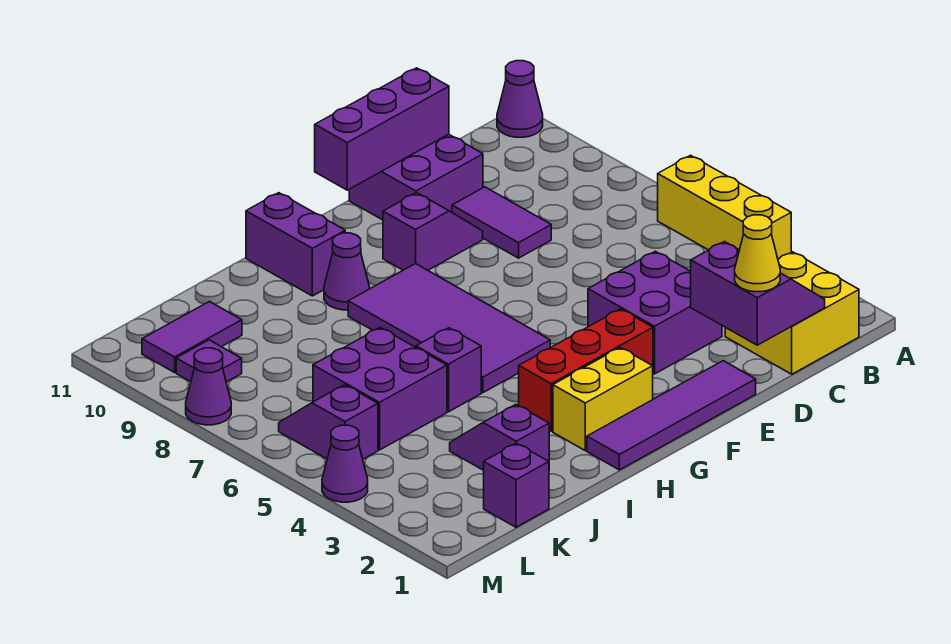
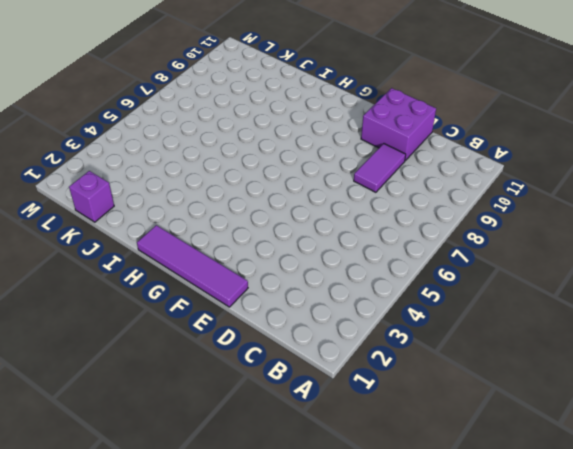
none -> yellow 1x3 brick [658,155,791,259]
none -> purple 1x1 cone [497,61,543,137]
none -> yellow 2x2 brick [725,252,859,374]

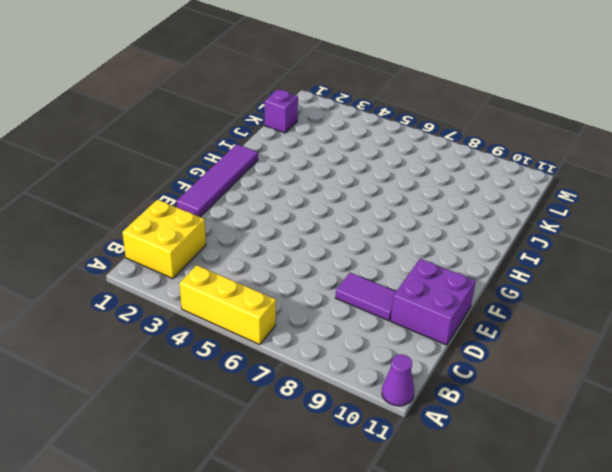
none -> purple 2x2 brick [588,251,722,374]
none -> purple 1x2 slope [383,193,483,270]
none -> red 1x3 brick [519,309,653,431]

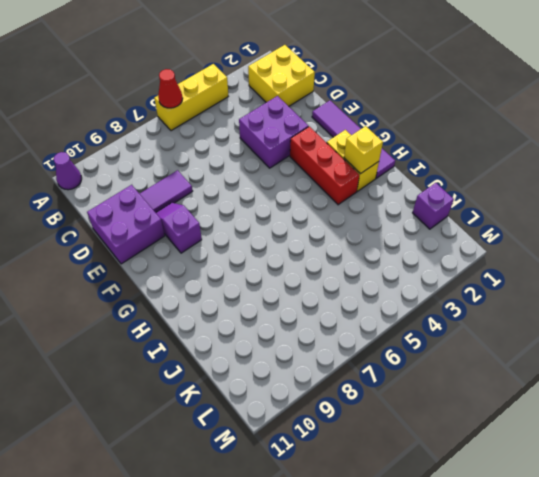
red 1x1 cone [158,69,183,108] -> none
yellow 1x1 brick [344,126,383,174] -> none
none -> purple 2x4 tile [348,264,550,393]
none -> purple 1x1 cone [324,233,370,310]
none -> purple 1x2 brick [246,193,345,296]

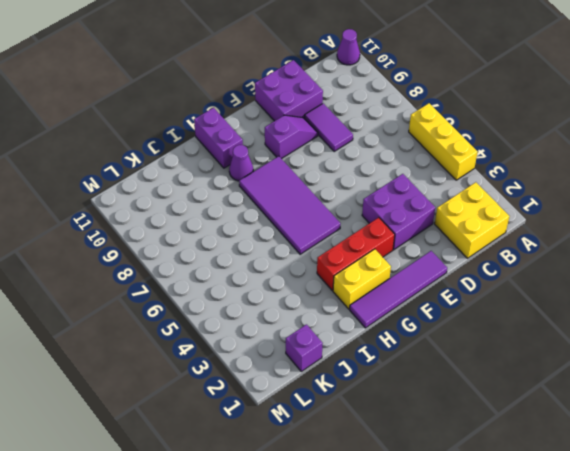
none -> purple 1x1 brick [416,328,481,412]
none -> purple 1x2 slope [450,404,549,470]
none -> purple 2x2 brick [313,328,447,450]

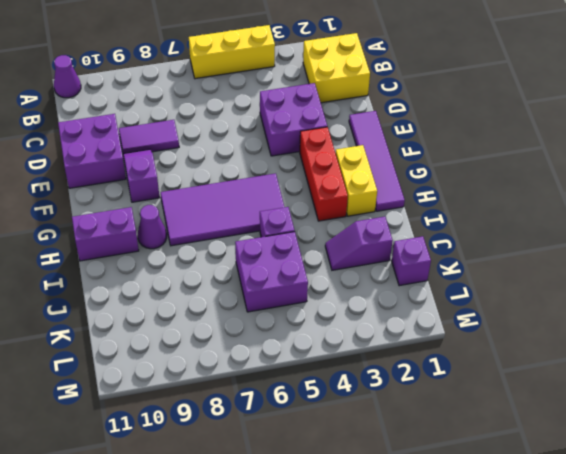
none -> purple 1x2 tile [142,301,242,372]
none -> purple 1x2 slope [279,385,378,459]
none -> purple 1x1 tile [176,340,242,382]

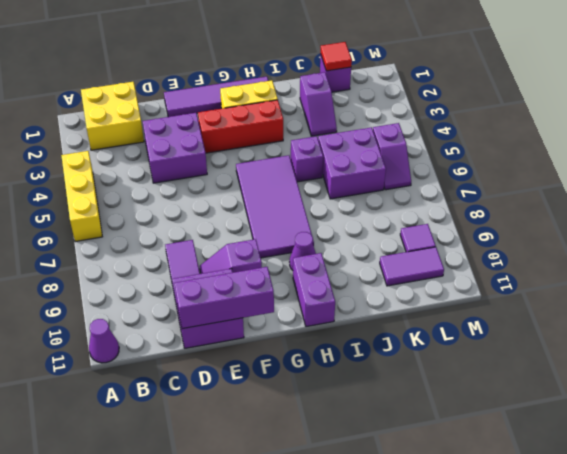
red 1x1 tile [321,42,352,71] -> none
none -> purple 1x1 cone [322,425,368,502]
none -> purple 1x1 cone [186,348,231,425]
none -> purple 2x2 slope [691,241,825,345]

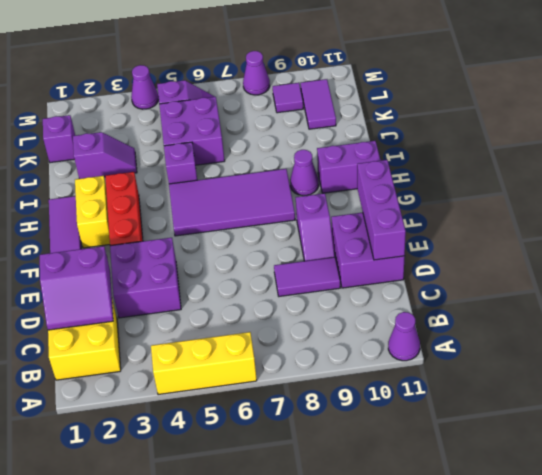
none -> yellow 1x1 cone [735,215,780,292]

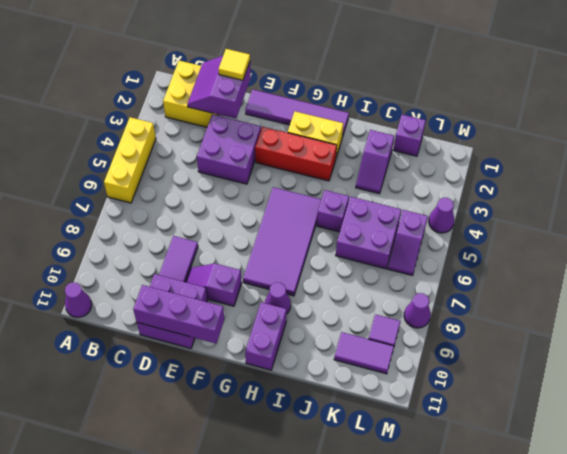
yellow 1x1 tile [218,49,250,80] -> yellow 1x1 cone [735,215,780,292]

